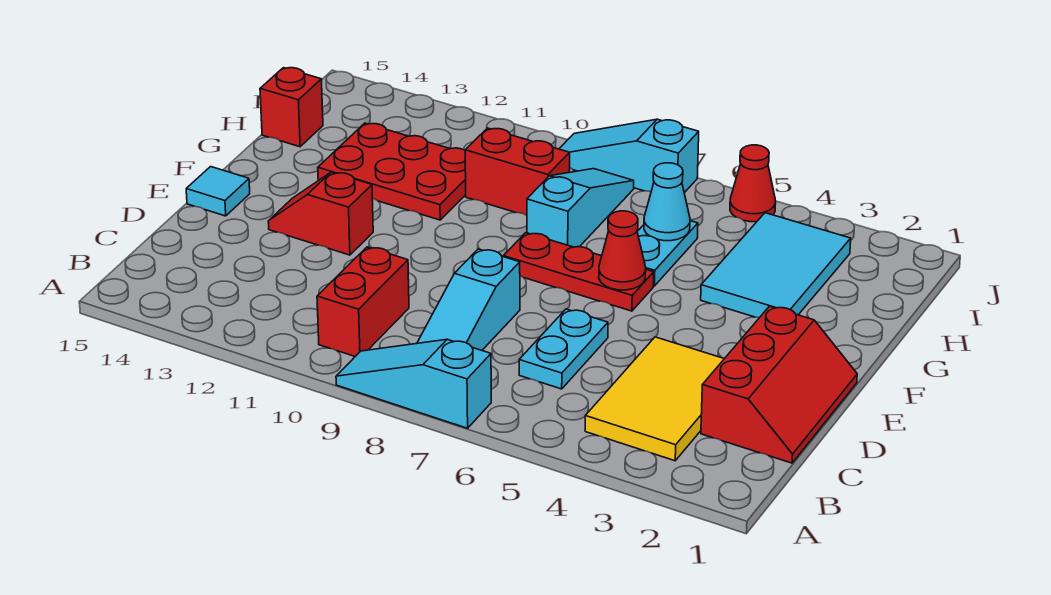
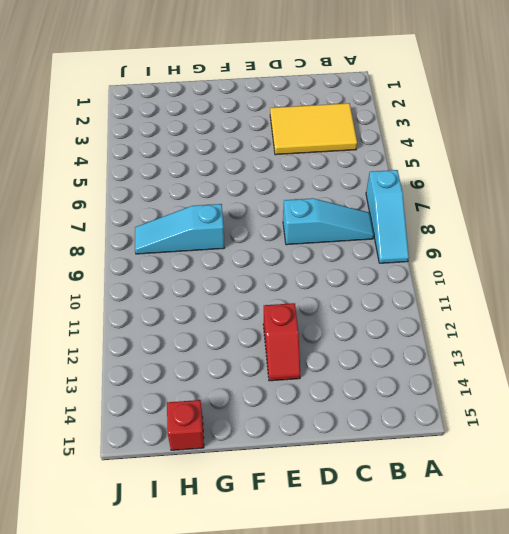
none -> red 1x2 brick [317,247,409,356]
none -> red 2x3 slope [701,306,857,463]
none -> cyan 1x2 plate [519,309,608,389]

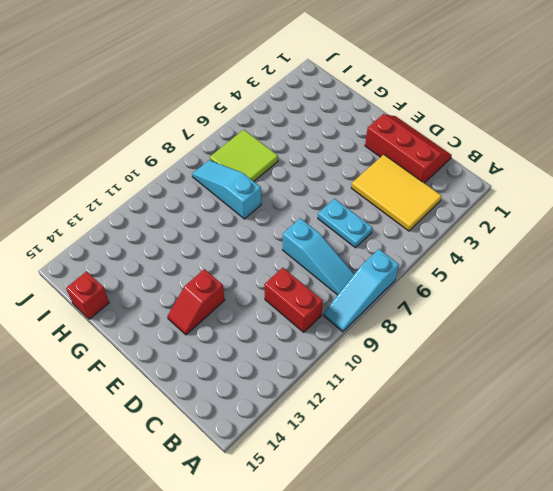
lime 2x2 tile [210,130,278,181] -> cyan 1x2 plate [637,221,698,286]
none -> cyan 1x1 tile [186,167,250,216]
none -> red 1x3 plate [503,233,654,311]
none -> cyan 2x3 tile [701,213,851,318]

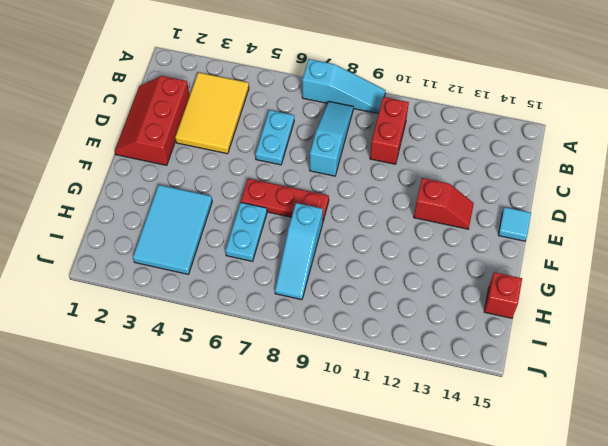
none -> red 2x3 plate [318,123,466,220]
none -> red 1x2 brick [465,128,570,215]
none -> red 1x1 cone [730,145,776,222]

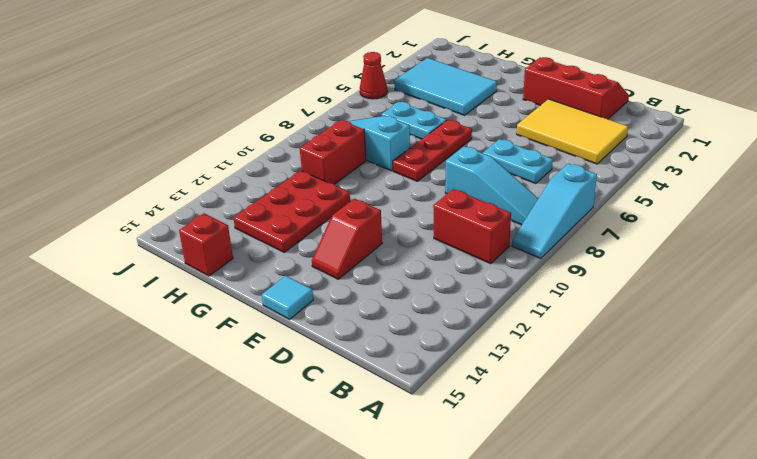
none -> cyan 1x3 slope [559,119,699,193]
none -> red 1x1 cone [599,211,646,290]
none -> cyan 1x1 cone [644,163,690,241]

